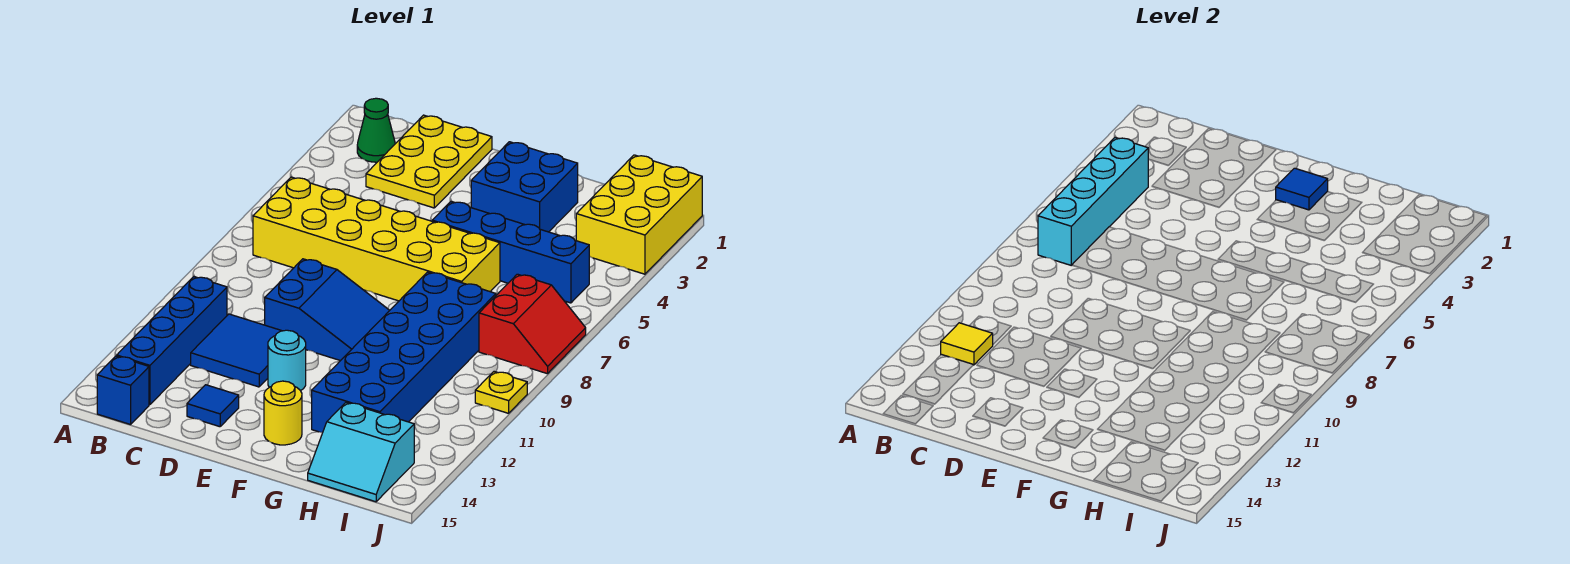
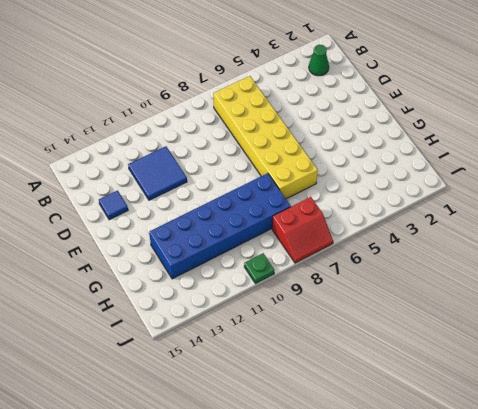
green 1x1 plate [244,253,275,284] -> yellow 1x1 plate [475,372,527,413]
none -> blue 1x4 brick [117,277,227,405]
none -> blue 1x1 brick [97,356,149,425]
none -> yellow 2x3 plate [366,115,492,208]

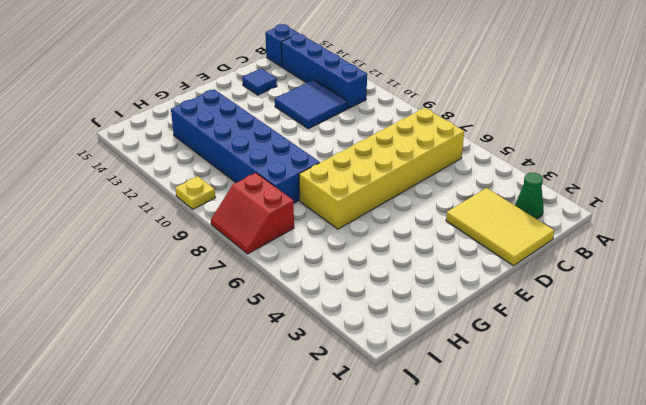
yellow 2x3 tile [446,188,554,266] -> yellow 2x3 plate [366,115,492,208]
none -> blue 2x3 slope [265,259,390,361]
none -> cyan 1x1 round brick [268,330,306,391]
none -> blue 2x2 brick [471,142,578,232]

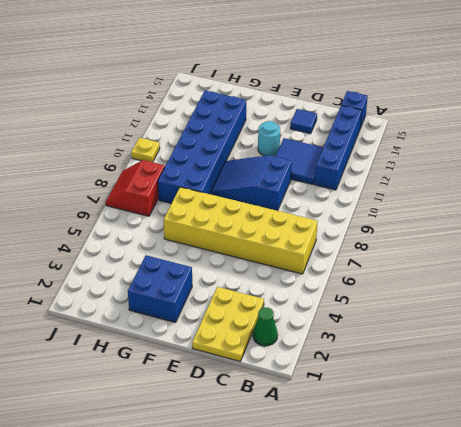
none -> blue 1x4 brick [432,202,589,303]
none -> yellow 1x1 round brick [264,381,302,445]
none -> cyan 2x2 slope [308,403,414,502]

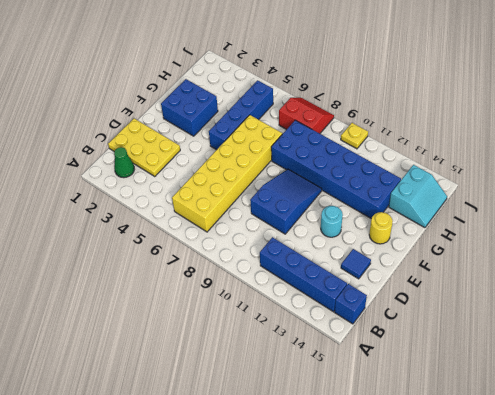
none -> blue 2x2 tile [191,314,281,387]
none -> yellow 2x3 brick [576,155,702,274]
none -> cyan 1x4 brick [1038,137,1148,265]

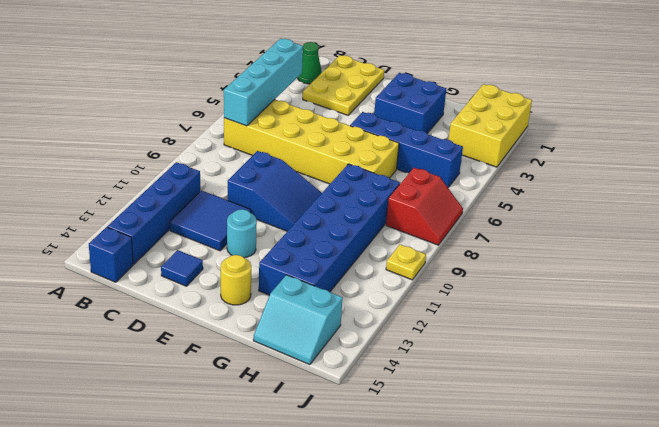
none -> yellow 1x1 tile [941,323,993,365]
none -> blue 1x1 tile [1276,168,1328,210]

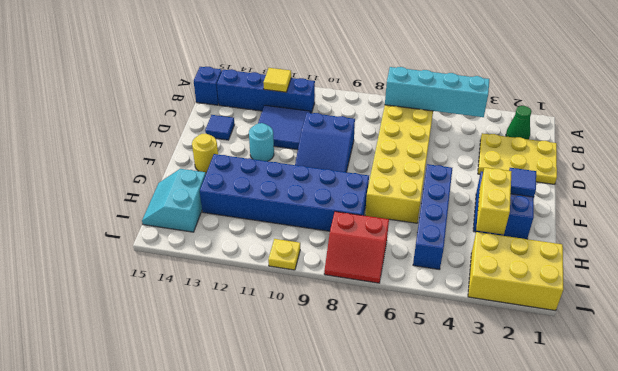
yellow 1x2 brick [476,168,512,235] -> none

